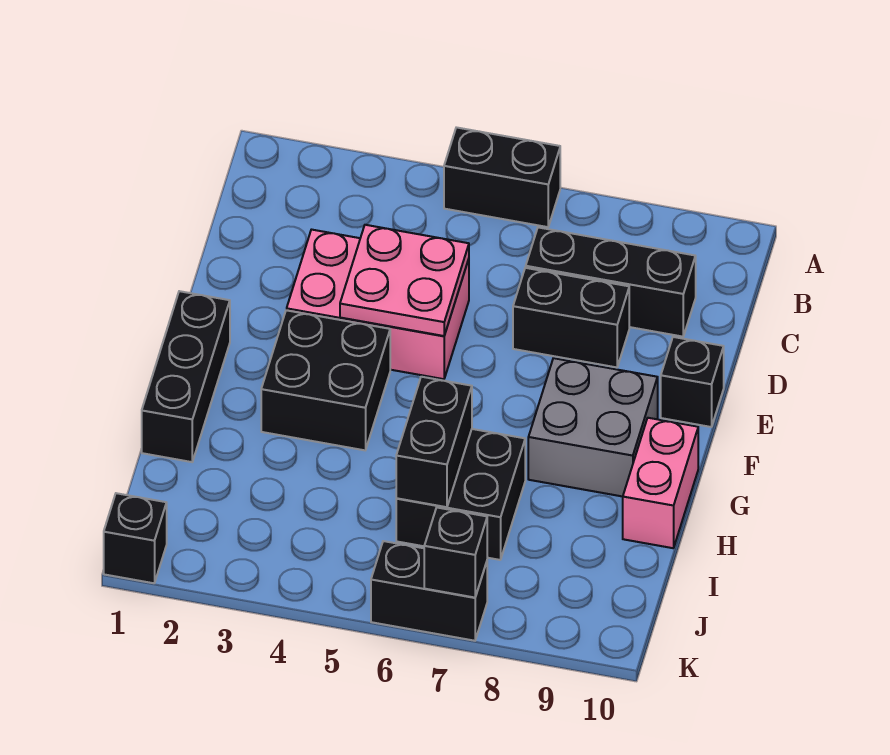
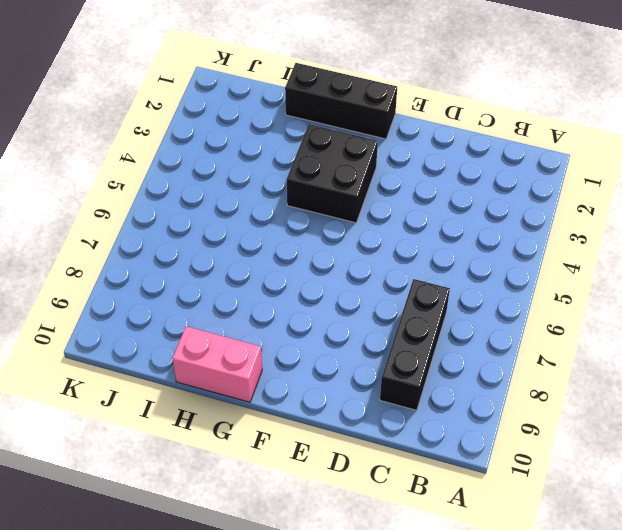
none -> black 1x2 brick [444,127,560,227]
none -> pink 2x3 brick [287,230,469,379]
none -> black 1x2 brick [513,268,629,367]

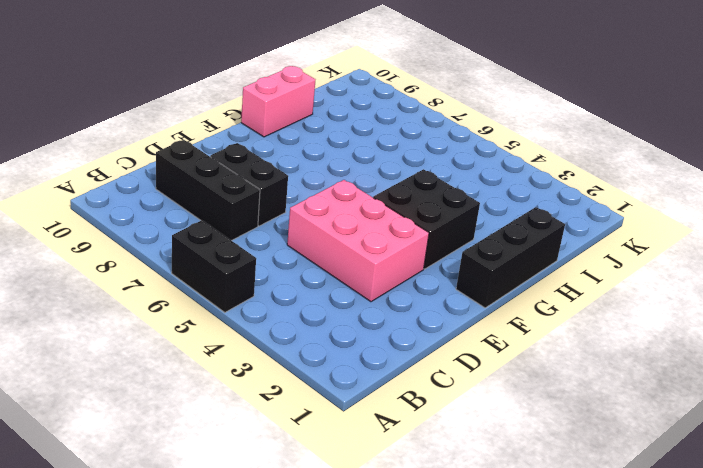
none -> black 1x1 brick [661,337,724,427]
none -> grey 2x2 brick [528,358,658,497]
none -> black 2x2 brick [396,429,525,560]

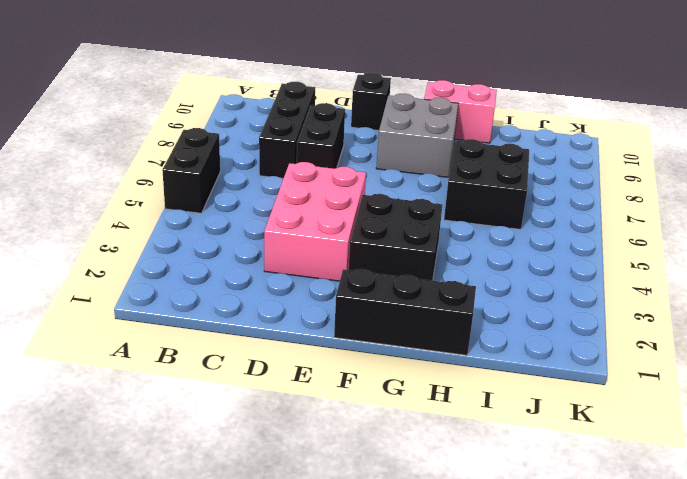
none -> black 1x1 brick [104,493,167,583]
none -> black 1x2 brick [371,541,487,641]
none -> pink 2x2 plate [340,225,469,336]

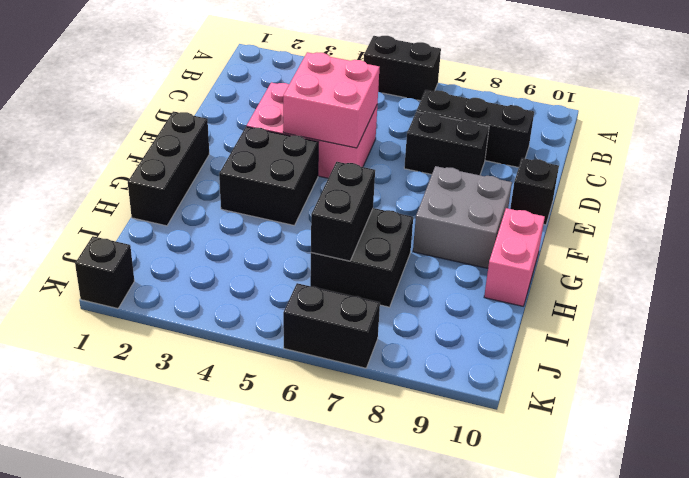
pink 2x2 brick [283,52,380,148] -> pink 2x2 plate [340,225,469,336]
none -> black 1x1 brick [424,508,487,598]

